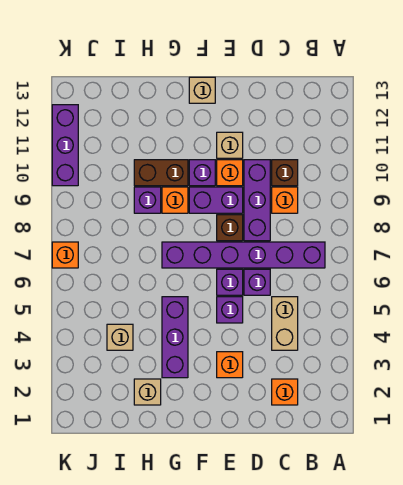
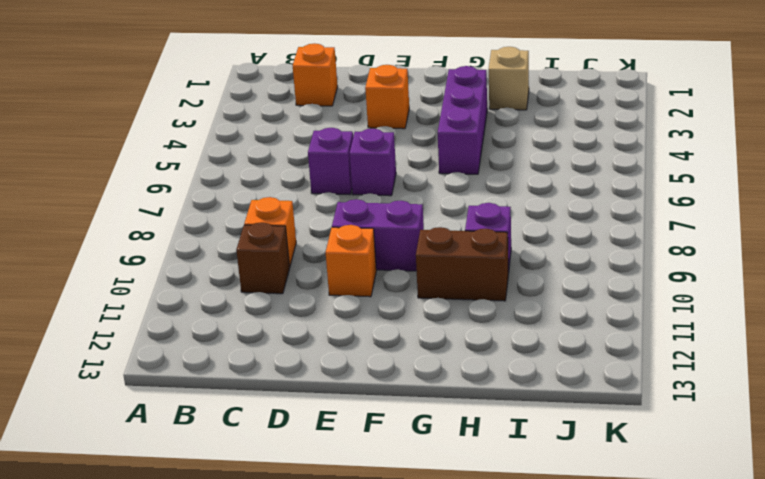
none -> purple 1x6 brick [162,242,325,268]
none -> tan 1x2 brick [272,297,298,350]
none -> purple 1x3 brick [244,160,270,241]

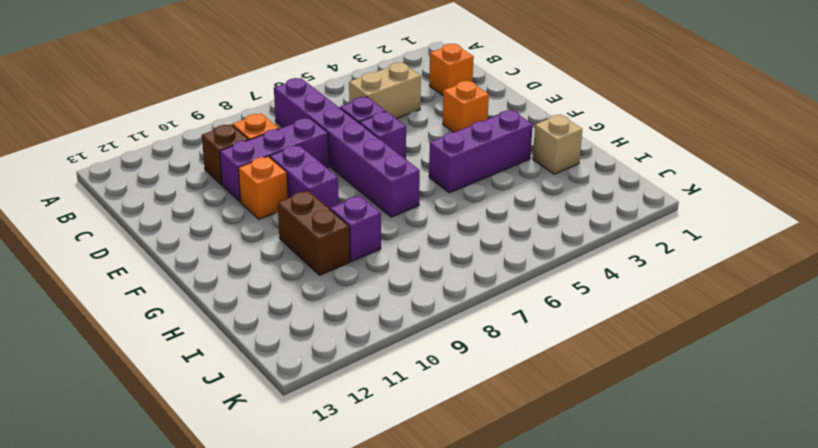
none -> purple 1x1 brick [217,297,243,323]
none -> brown 1x1 brick [217,215,243,241]
none -> tan 1x1 brick [217,132,243,158]

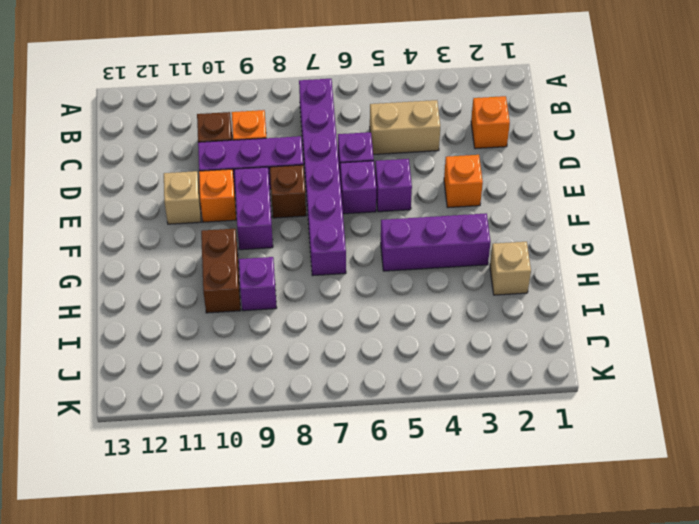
none -> purple 1x1 brick [189,160,215,186]
none -> tan 1x1 brick [189,77,215,103]
none -> orange 1x1 brick [162,187,188,213]

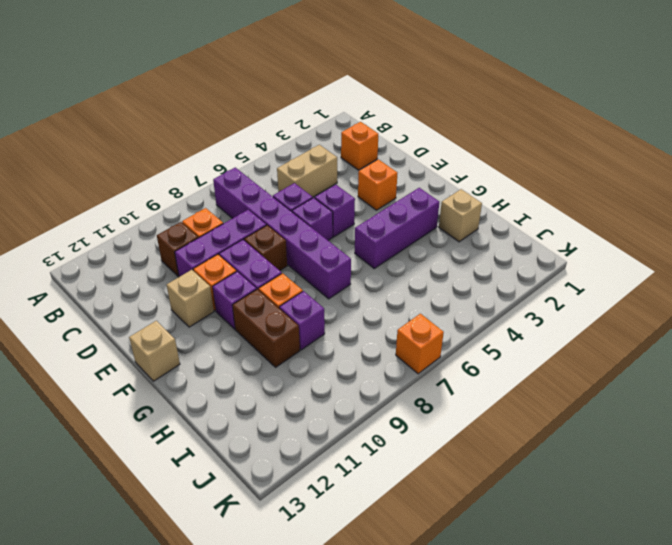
none -> tan 1x1 brick [107,324,133,350]
none -> purple 1x3 brick [52,105,78,186]

